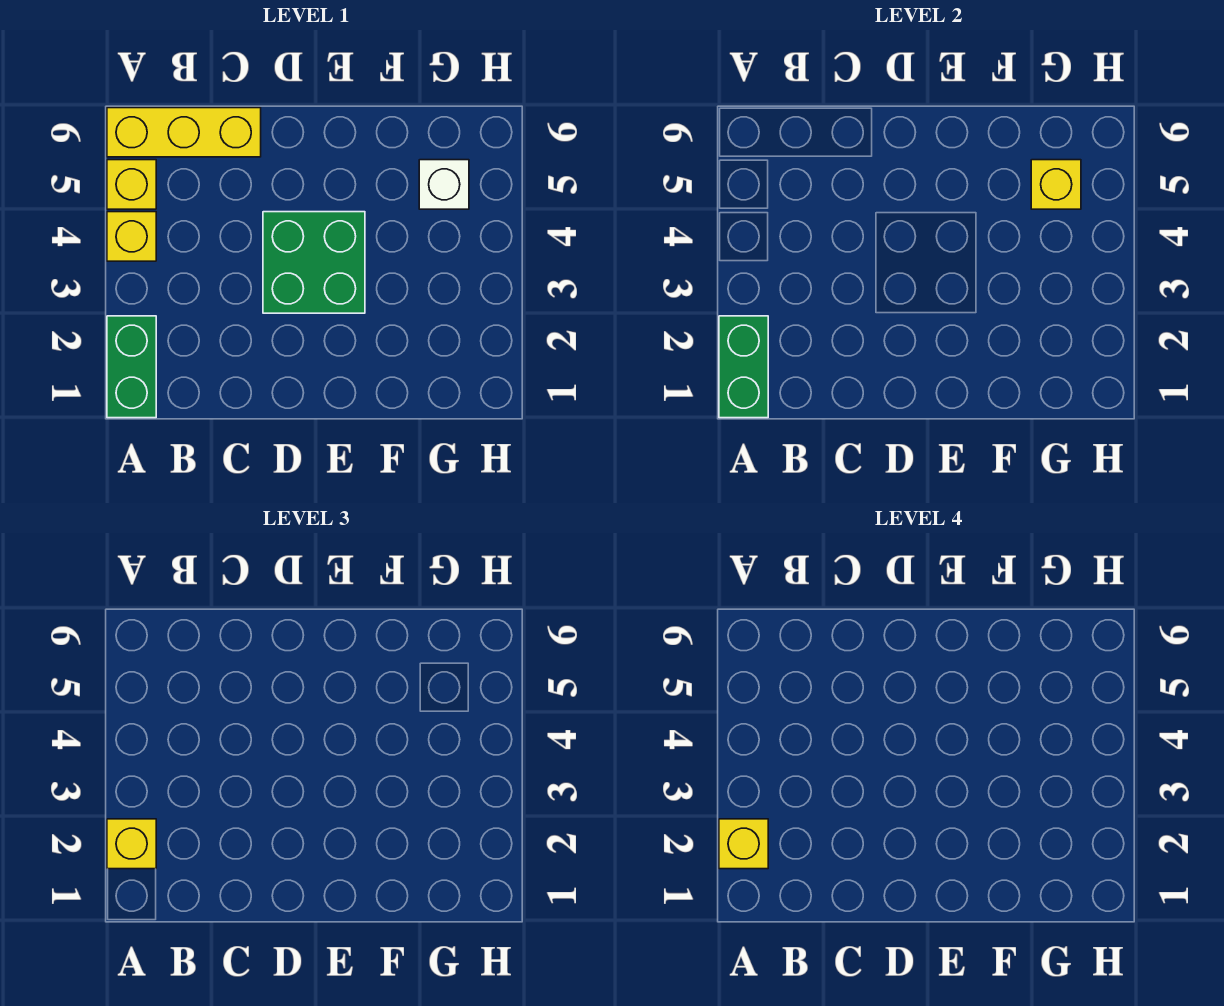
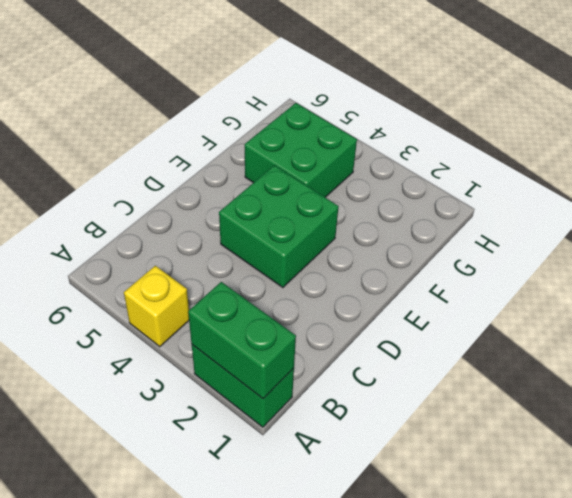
green 2x2 brick [245,103,357,197] -> white 1x1 brick [419,160,469,209]
none -> yellow 1x1 brick [107,160,156,209]
none -> yellow 1x3 brick [107,108,261,157]

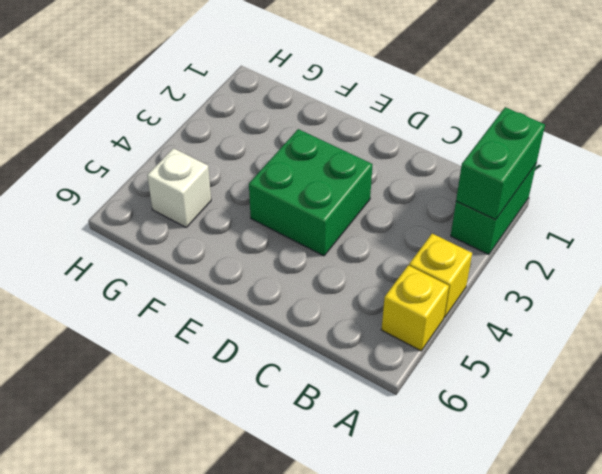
none -> yellow 1x3 brick [107,108,261,157]
none -> yellow 1x1 brick [1031,160,1081,209]

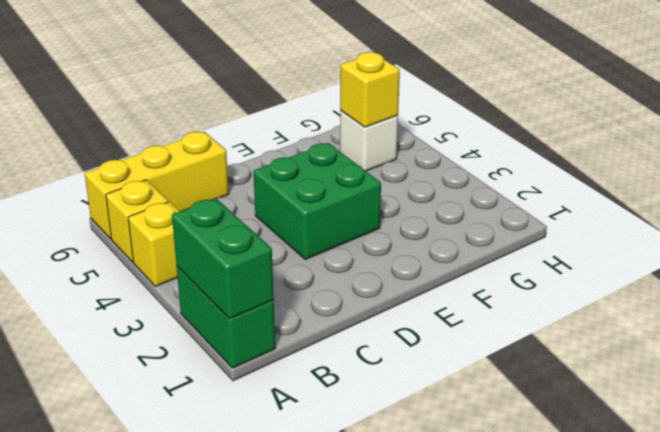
none -> yellow 1x1 brick [107,819,156,869]
none -> yellow 1x1 brick [719,819,768,869]

